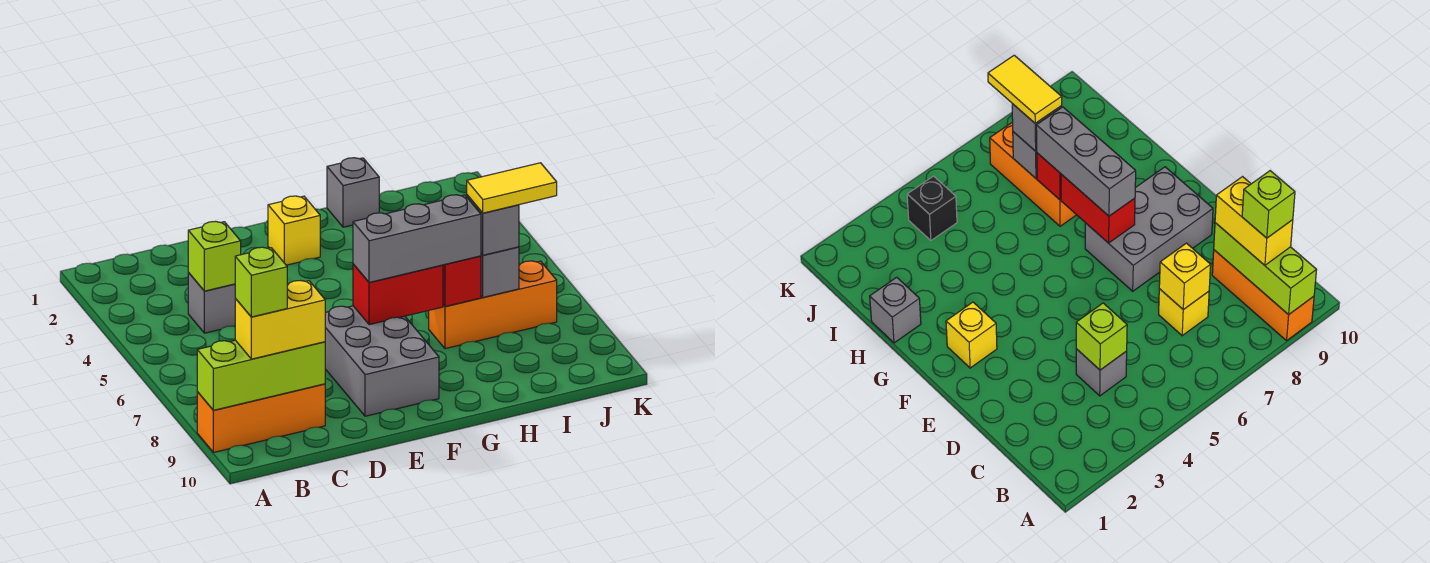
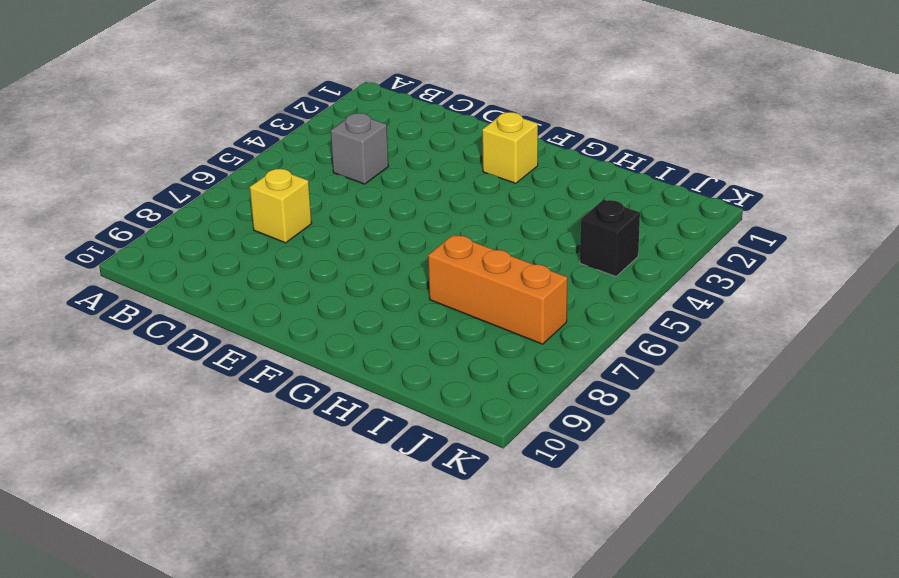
none -> orange 1x3 brick [197,384,325,453]
none -> grey 2x3 brick [325,306,439,416]
none -> grey 1x1 brick [327,158,379,227]

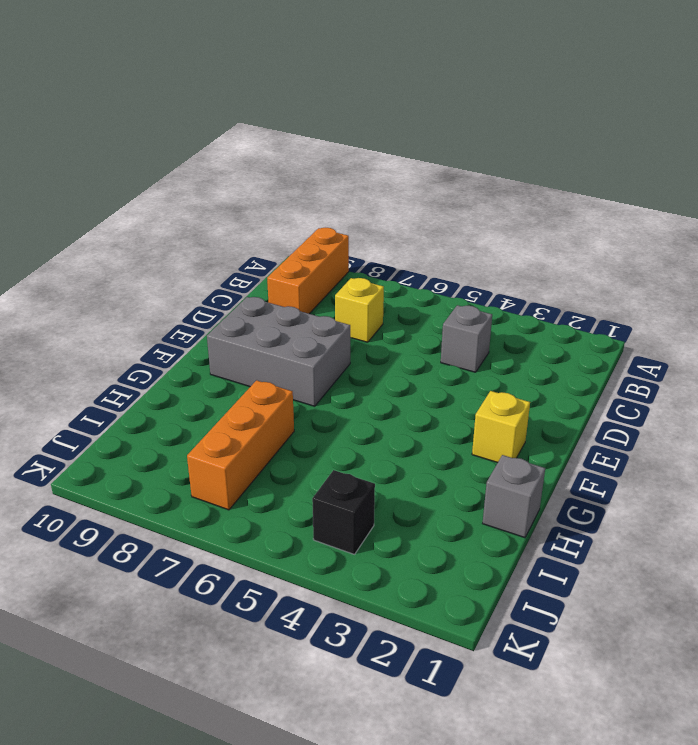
none -> lime 1x3 brick [197,340,325,410]
none -> lime 1x1 brick [188,221,241,291]
none -> yellow 1x1 brick [1159,243,1211,310]

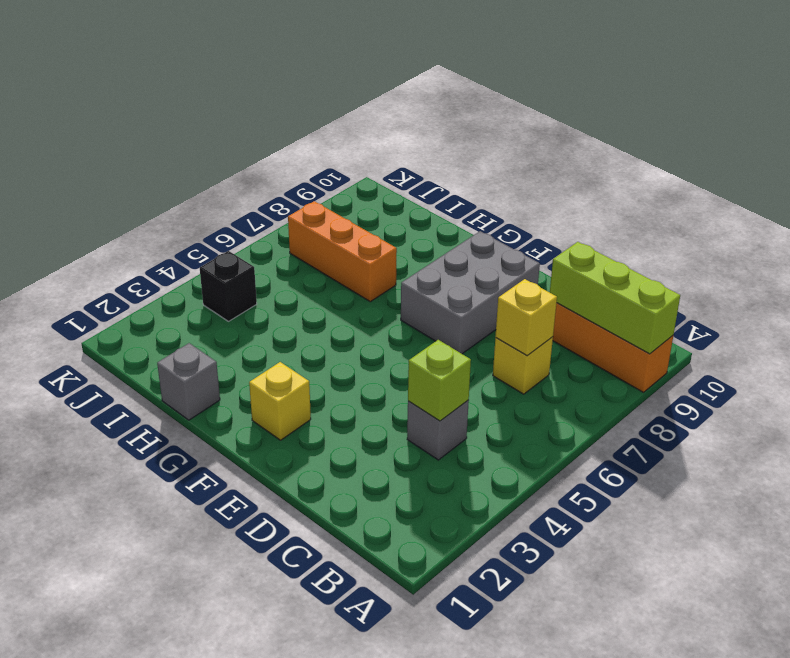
none -> red 1x2 brick [353,264,443,325]
none -> red 1x1 brick [443,256,481,306]
none -> grey 1x1 brick [481,247,519,297]

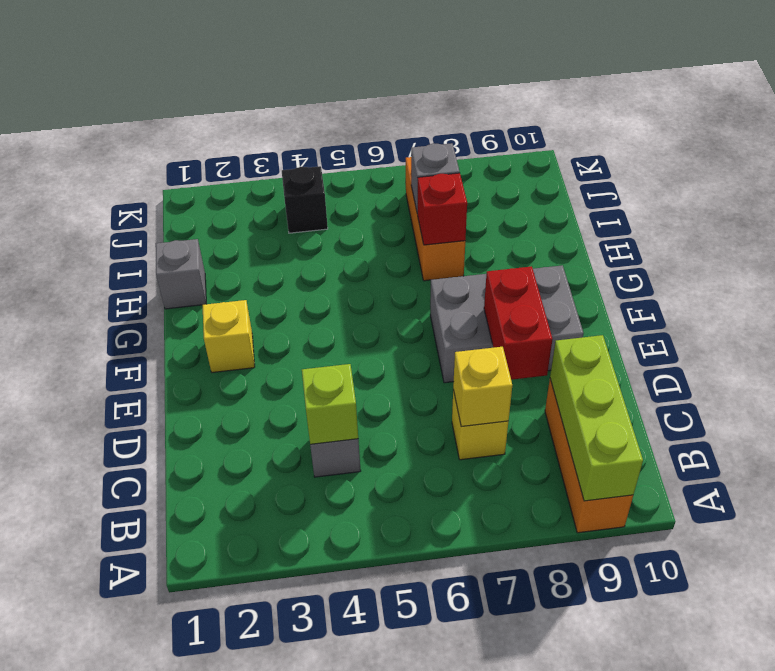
red 1x2 brick [484,266,552,380] -> red 1x2 brick moved to [353,264,443,325]
none -> yellow 1x2 brick [235,281,325,359]
none -> grey 1x3 brick [353,195,481,282]
none -> grey 1x1 brick [467,195,519,255]

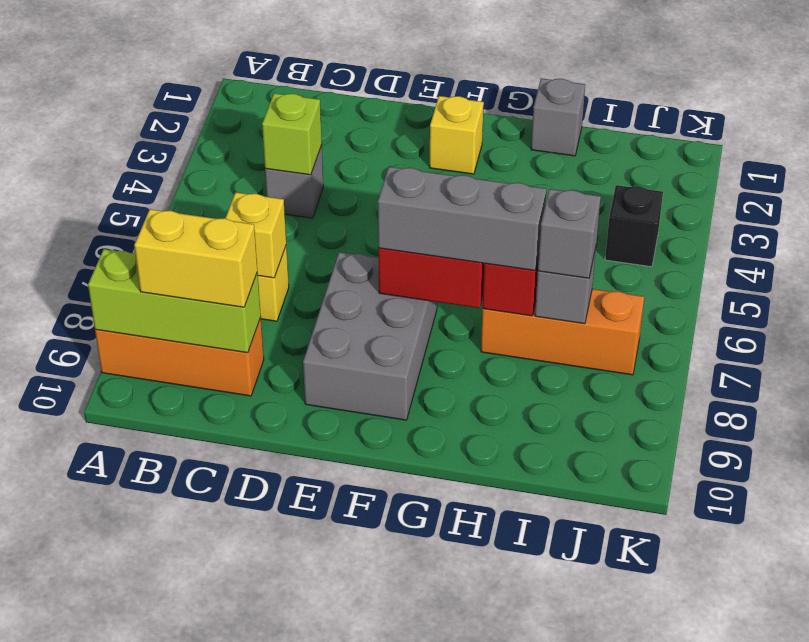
none -> lime 1x1 brick [235,247,287,317]
none -> yellow 1x2 tile [467,163,557,213]

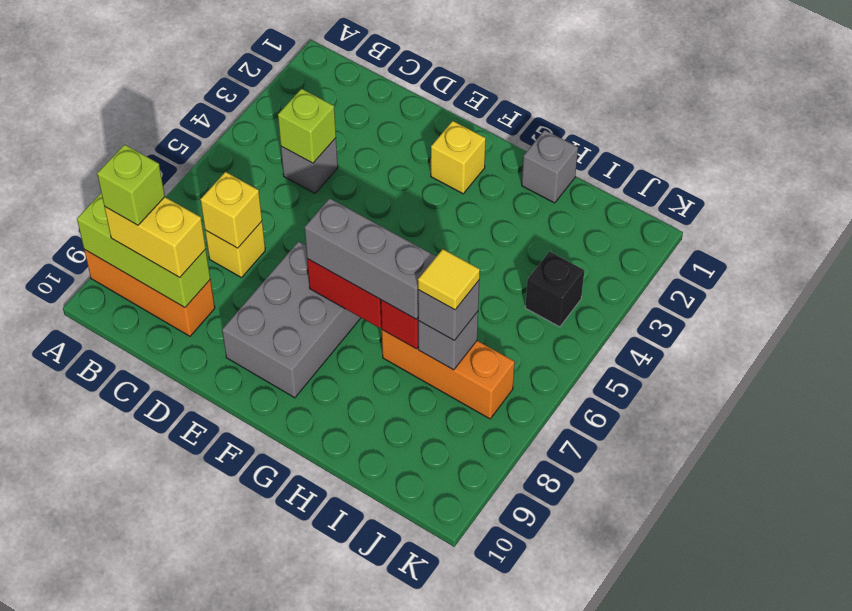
yellow 1x1 tile [418,249,480,310] -> yellow 1x2 tile [467,163,557,213]

